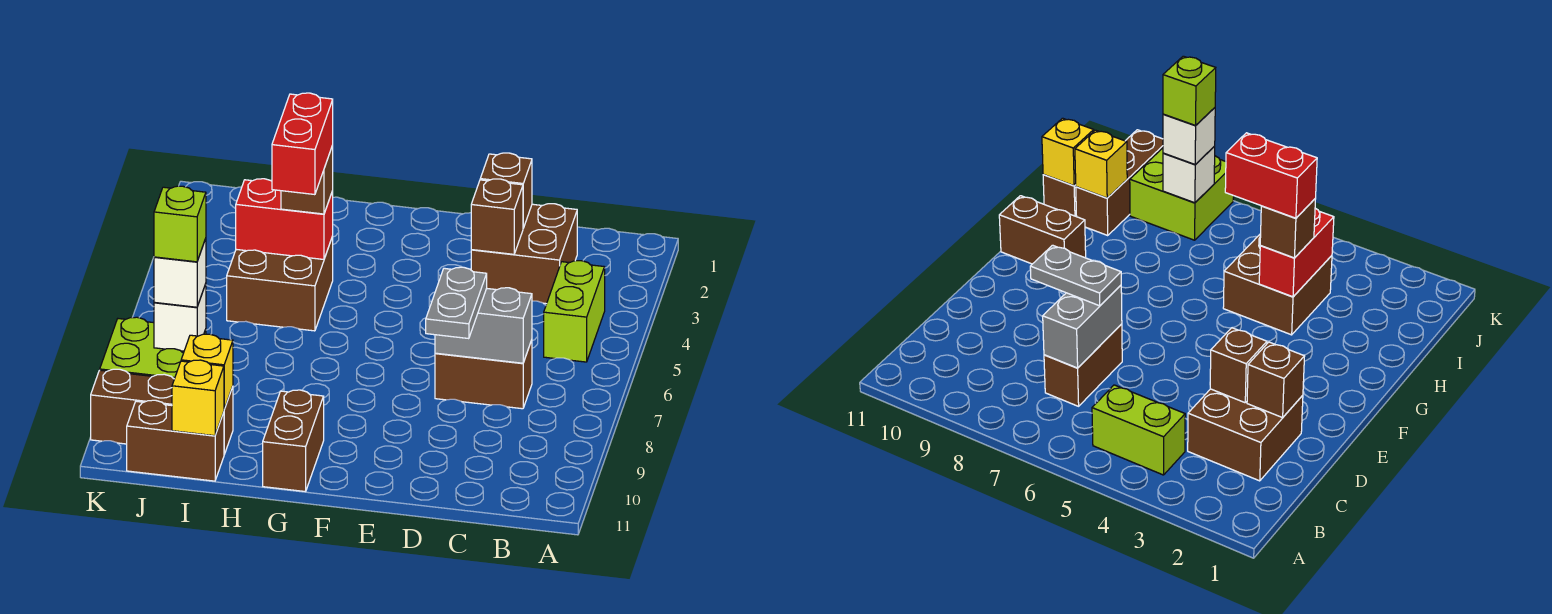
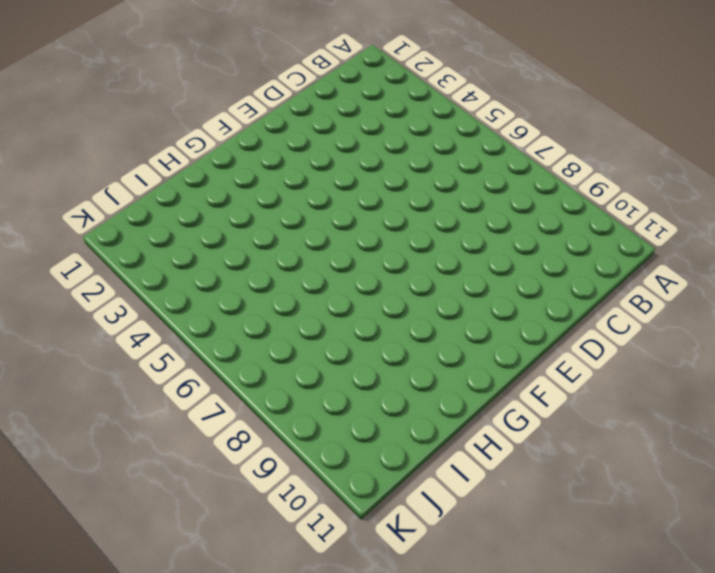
none -> lime 1x2 brick [544,261,605,362]
none -> brown 2x2 brick [471,204,577,304]
none -> brown 1x2 brick [435,340,532,409]

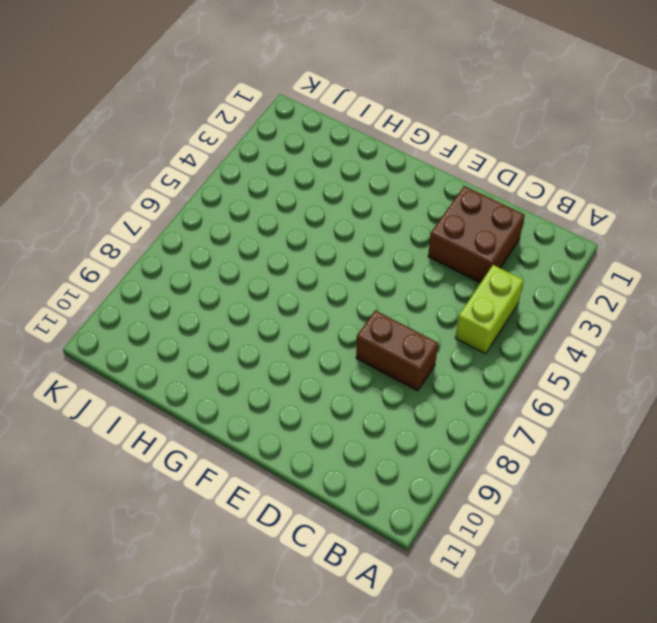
none -> brown 1x2 brick [263,390,324,492]
none -> brown 2x2 brick [227,237,333,331]
none -> brown 1x3 brick [91,369,233,454]

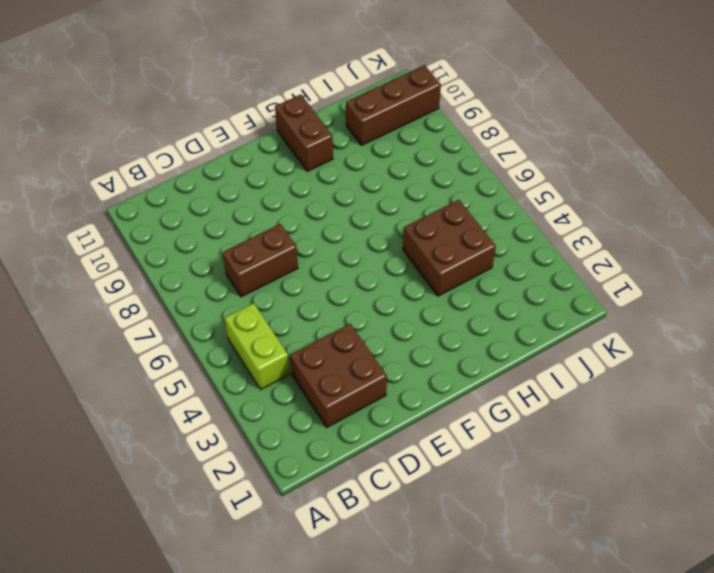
none -> brown 1x2 brick [127,400,224,481]
none -> lime 2x2 brick [100,317,206,379]
none -> grey 1x2 brick [435,288,532,363]

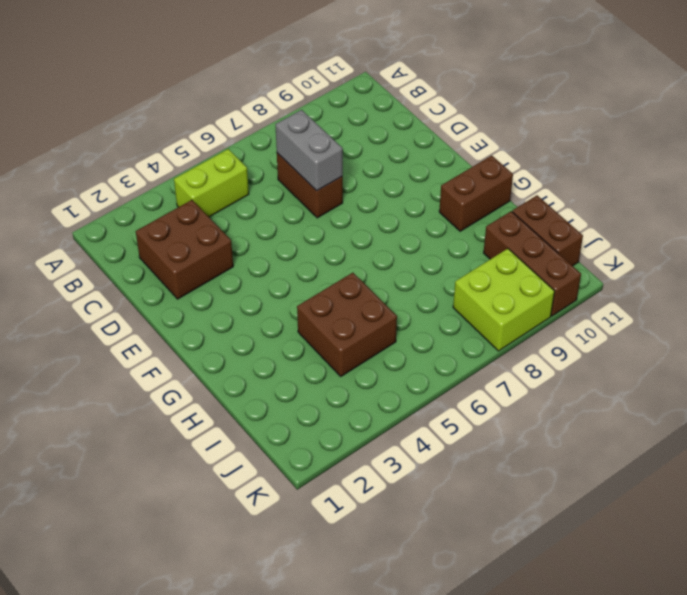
none -> brown 1x1 brick [480,153,532,228]
none -> brown 1x1 brick [471,179,523,254]
none -> red 1x2 brick [236,179,333,259]

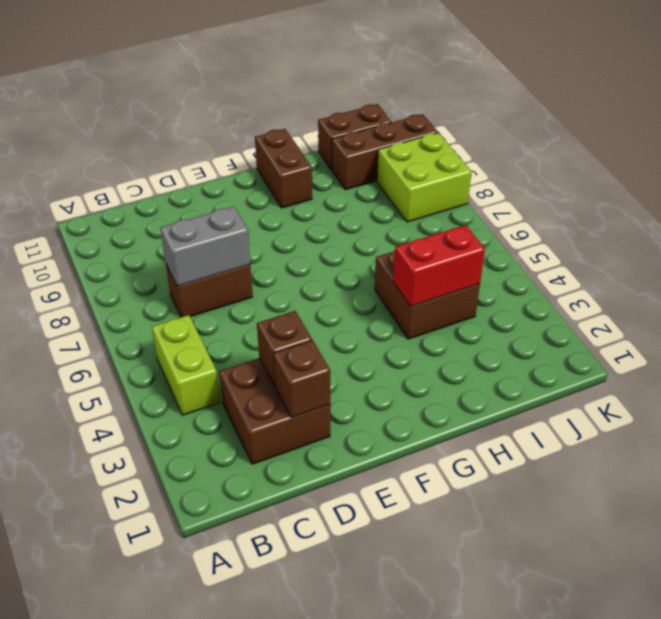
none -> yellow 1x1 brick [181,334,233,409]
none -> yellow 1x1 brick [172,360,224,436]
none -> white 1x1 brick [154,284,206,351]

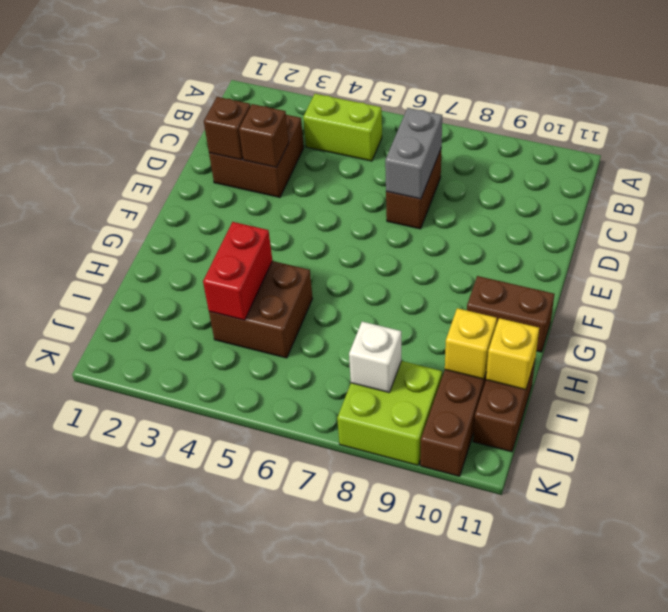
none -> grey 1x2 plate [426,267,487,339]
none -> brown 1x1 brick [281,146,333,214]
none -> white 1x1 brick [154,238,206,307]

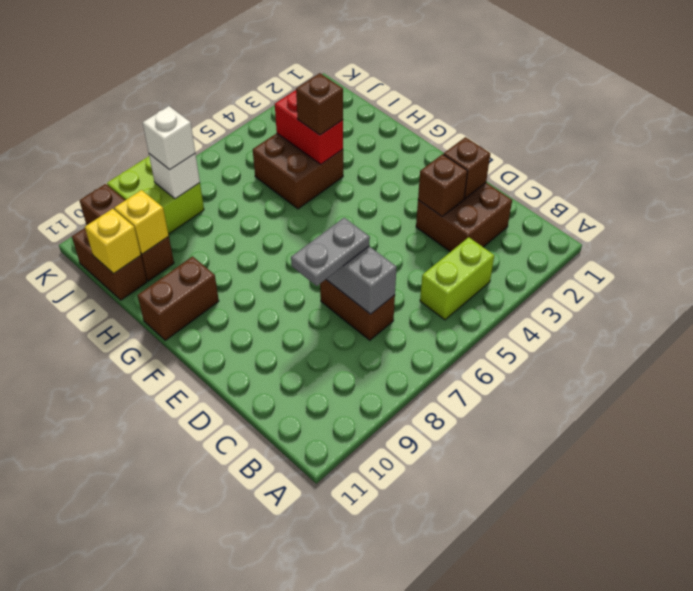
none -> red 1x2 brick [272,93,333,195]
none -> lime 1x1 brick [154,186,206,262]

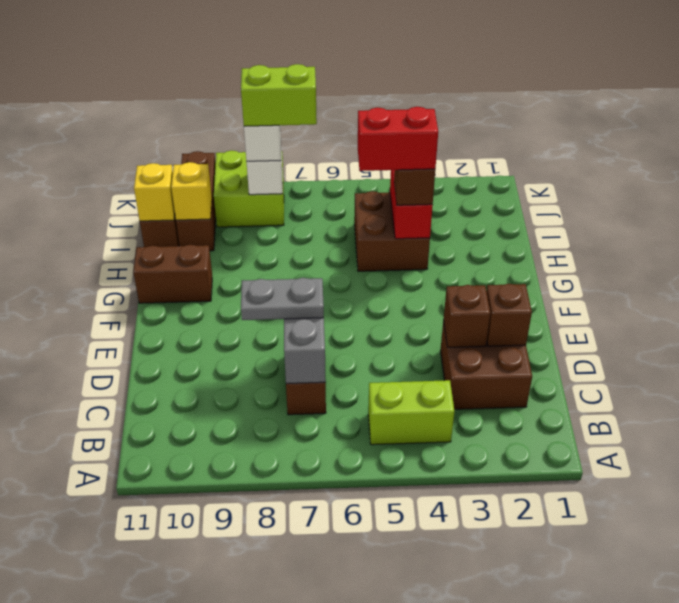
lime 1x2 brick [241,64,317,126] -> lime 1x1 brick [154,186,206,262]

